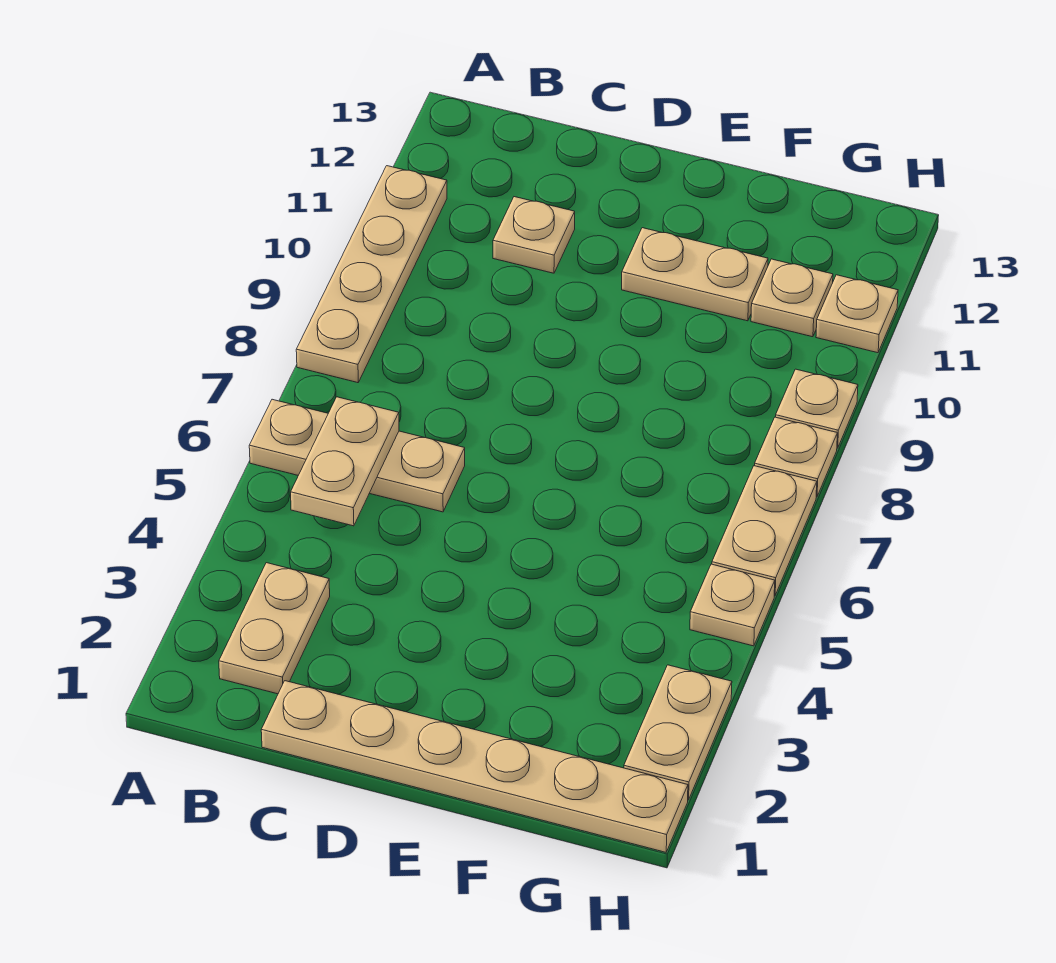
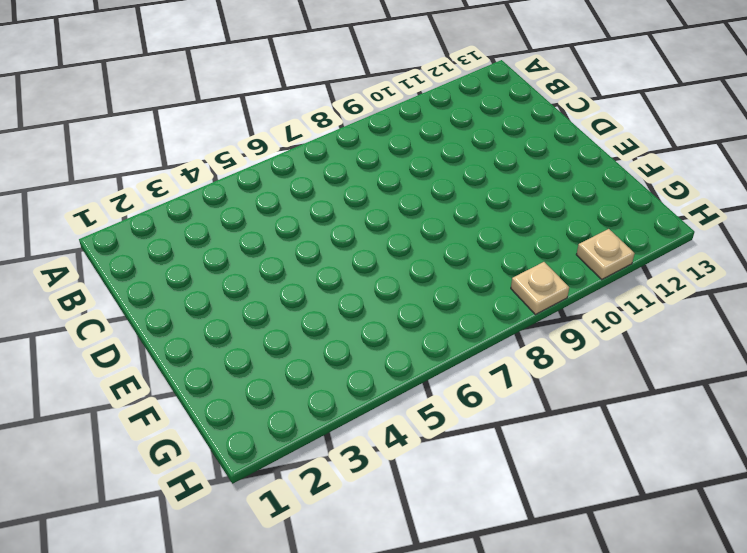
none -> tan 1x3 plate [249,399,465,512]
none -> tan 1x4 plate [296,166,447,383]
none -> tan 1x2 plate [219,563,330,694]

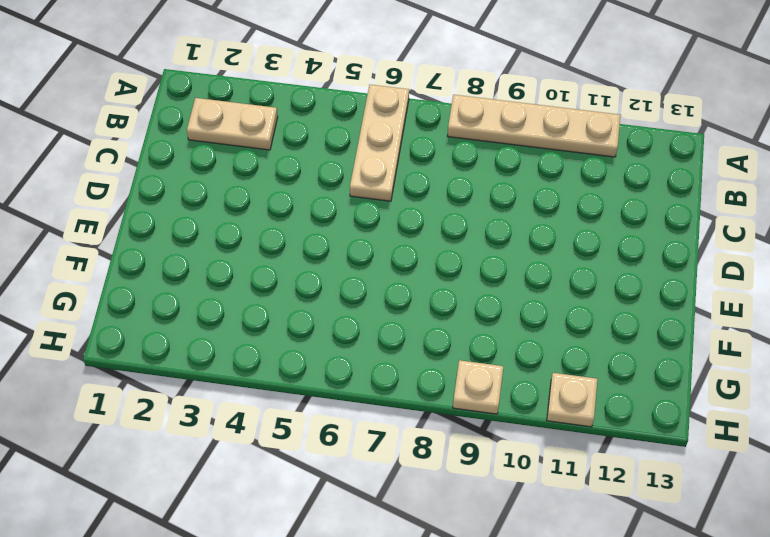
none -> tan 1x6 plate [261,681,688,852]
none -> tan 1x1 plate [493,197,575,273]
none -> tan 1x2 plate [622,228,768,321]

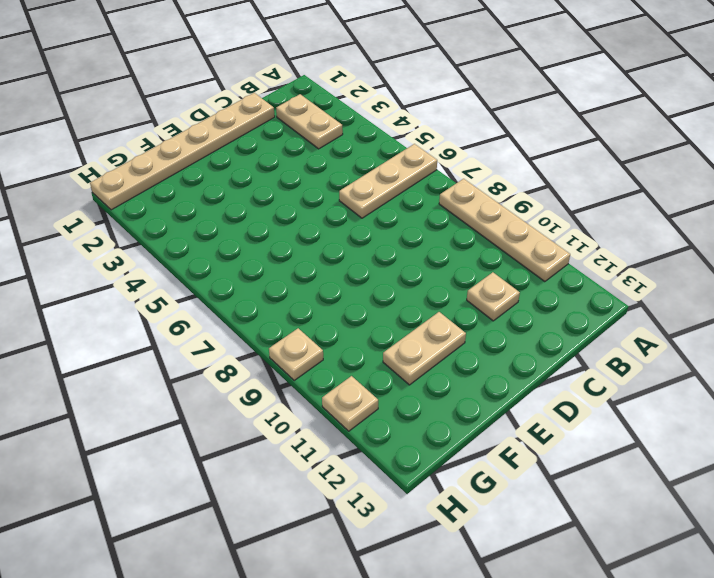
none -> tan 1x1 plate [751,259,833,337]
none -> tan 1x2 plate [624,665,732,800]
none -> tan 1x1 plate [690,564,775,646]

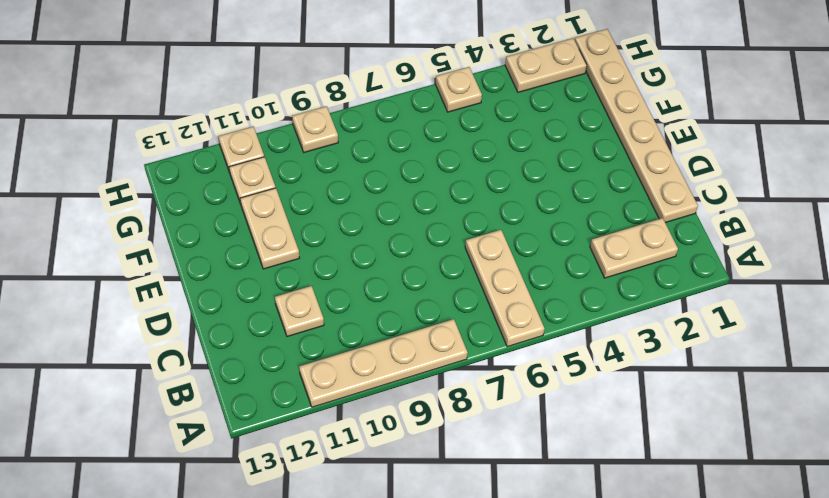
none -> tan 1x2 plate [712,466,817,596]
none -> tan 1x1 plate [755,417,837,497]
none -> tan 1x2 plate [291,397,399,526]

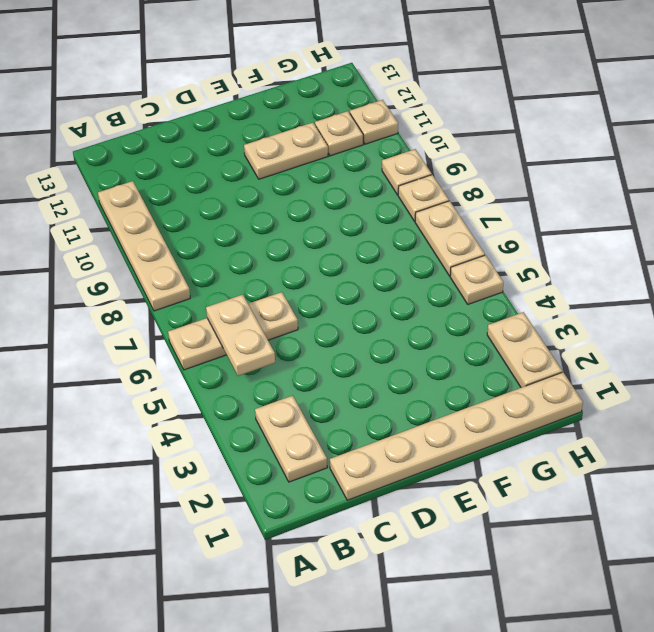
none -> tan 1x1 plate [493,197,575,273]

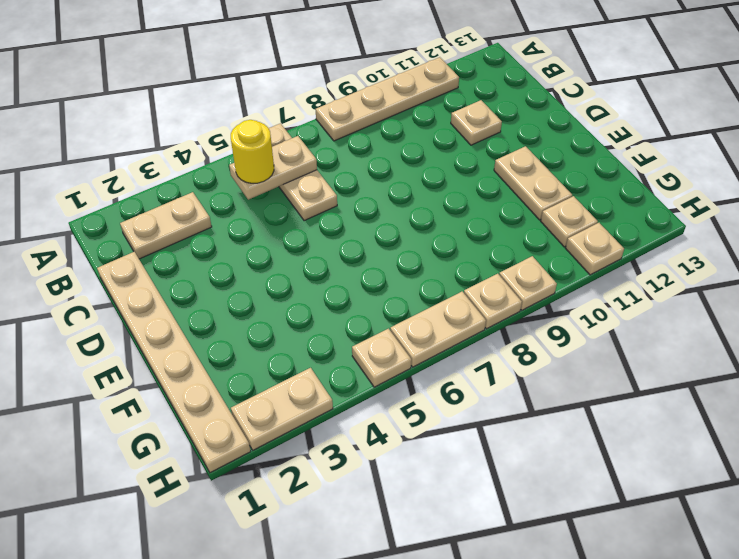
yellow 1x1 round brick [231,120,274,183] -> none

